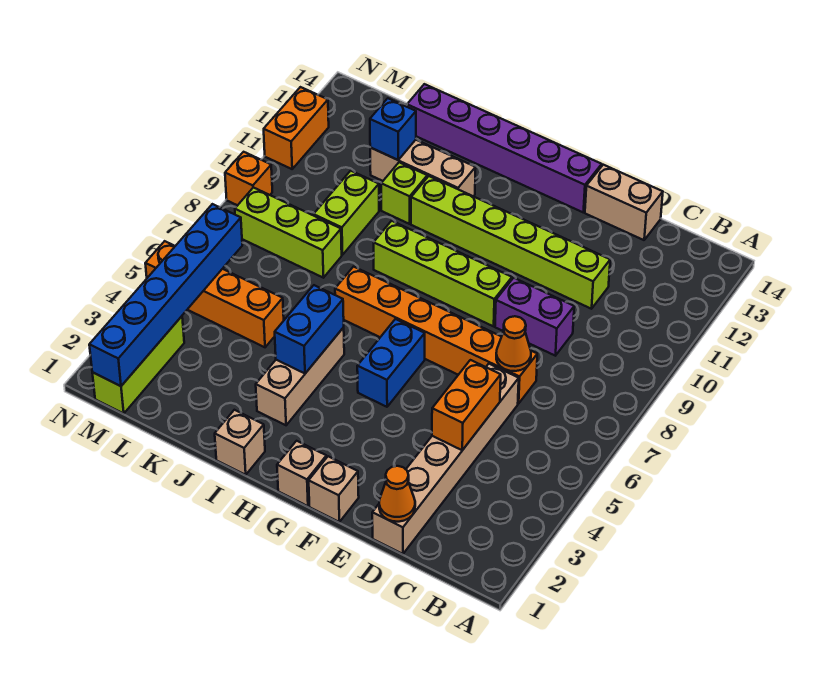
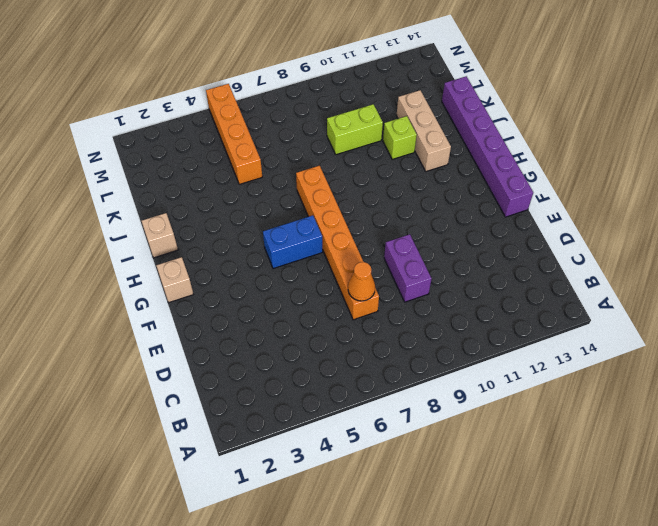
none -> tan 1x6 brick [372,364,519,554]
none -> lime 1x6 brick [411,176,610,309]
none -> tan 1x2 brick [585,165,663,240]

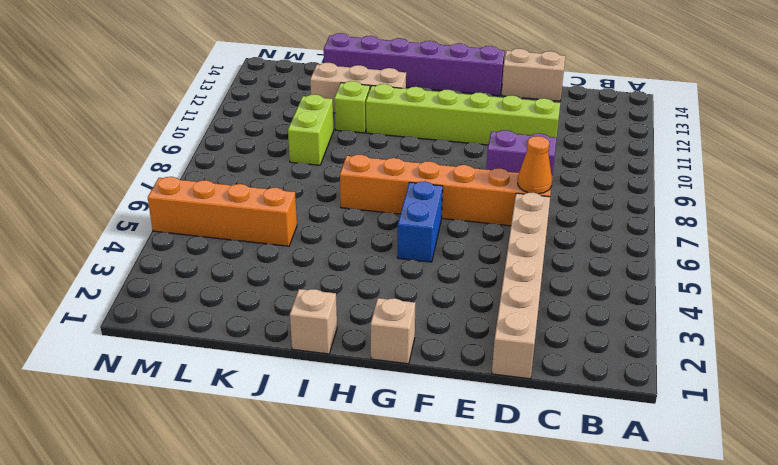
none -> tan 1x1 brick [309,456,359,522]
none -> lime 1x4 brick [374,221,512,326]
none -> tan 1x3 brick [256,327,344,425]

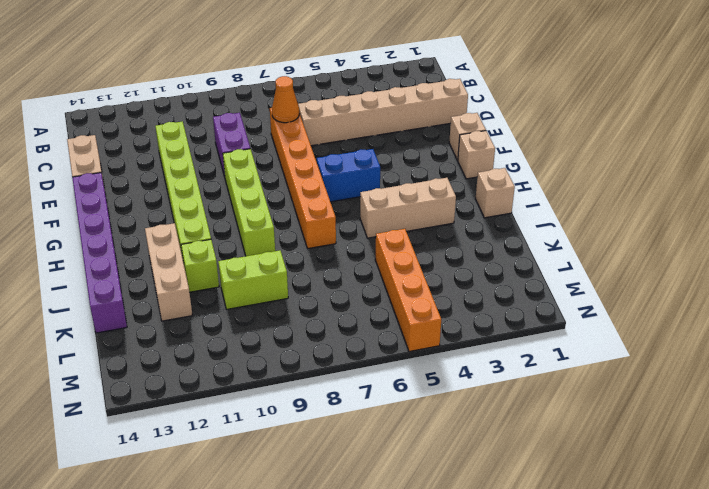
none -> lime 1x3 brick [235,188,342,278]
none -> lime 1x3 brick [92,316,184,413]
none -> orange 1x1 brick [225,152,272,205]

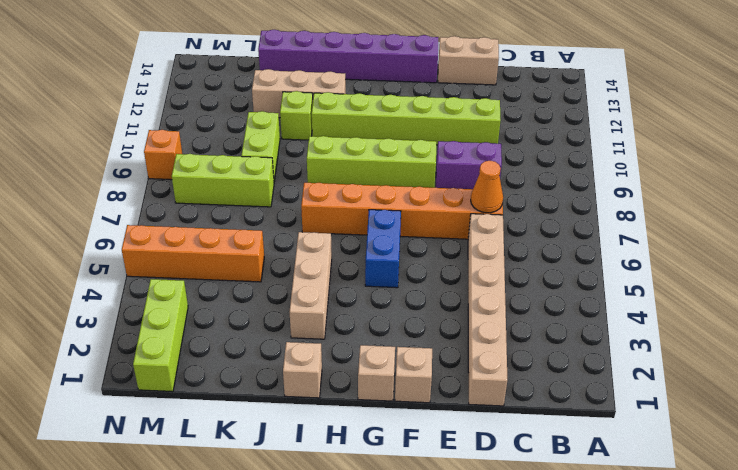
none -> orange 1x2 brick [264,87,329,169]
none -> orange 1x1 cone [379,466,415,522]
none -> orange 1x2 brick [432,360,501,450]

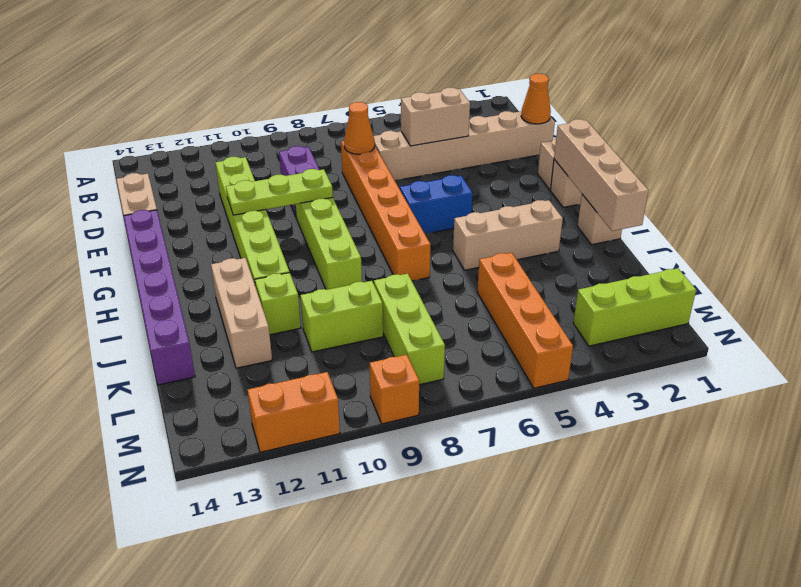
tan 1x2 brick [401,88,470,146] -> orange 1x2 brick [432,360,501,450]
lime 1x3 plate [226,169,333,215] -> none
tan 1x4 brick [554,119,649,231] -> none
none -> blue 1x2 brick [275,285,344,373]
none -> blue 1x1 brick [370,98,416,160]
none -> blue 1x6 brick [89,204,242,386]

